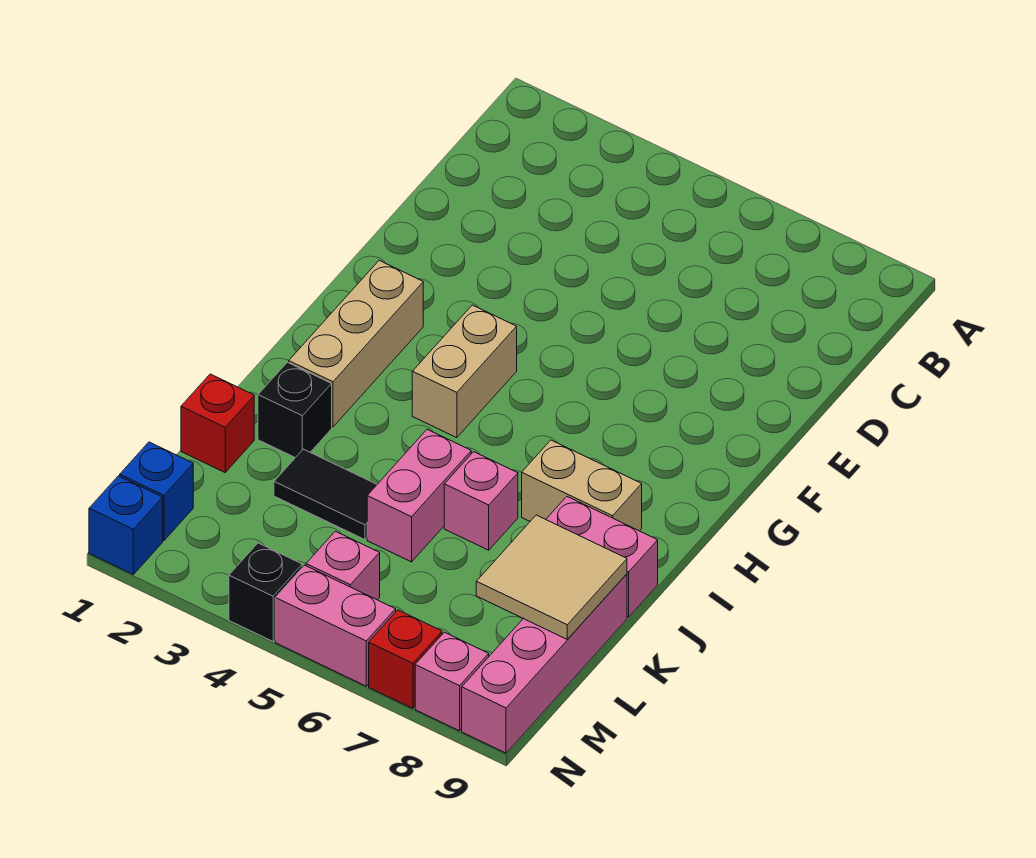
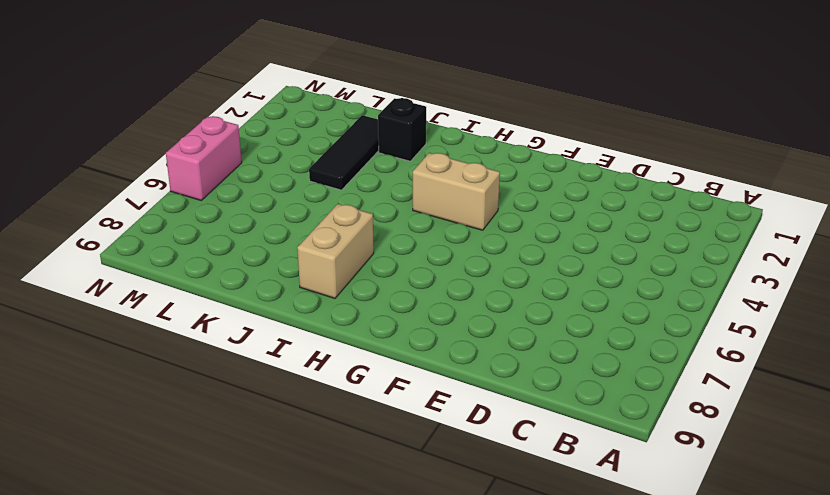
black 1x3 tile [309,115,379,190] -> black 1x2 tile [274,449,377,540]
none -> tan 1x3 brick [289,261,423,427]
none -> pink 1x2 brick [367,429,471,562]
none -> pink 1x1 brick [444,452,518,550]

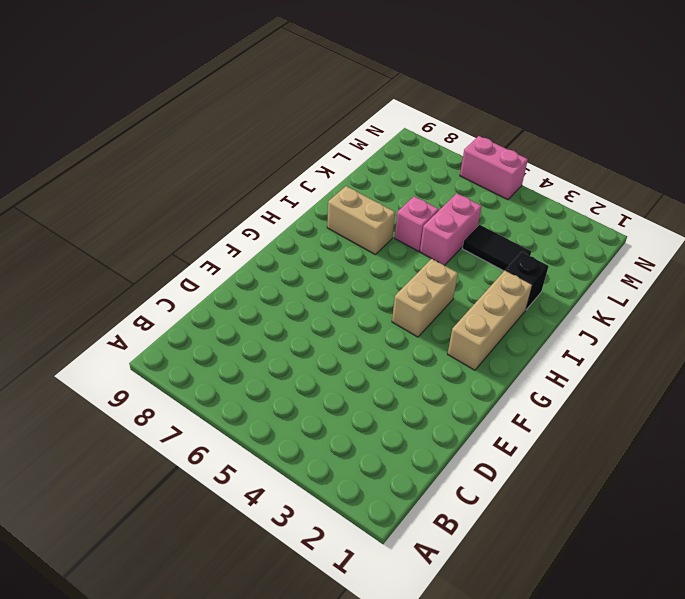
none -> pink 1x2 brick [546,497,658,617]
none -> red 1x1 brick [181,374,254,472]
none -> pink 1x4 brick [462,574,627,753]

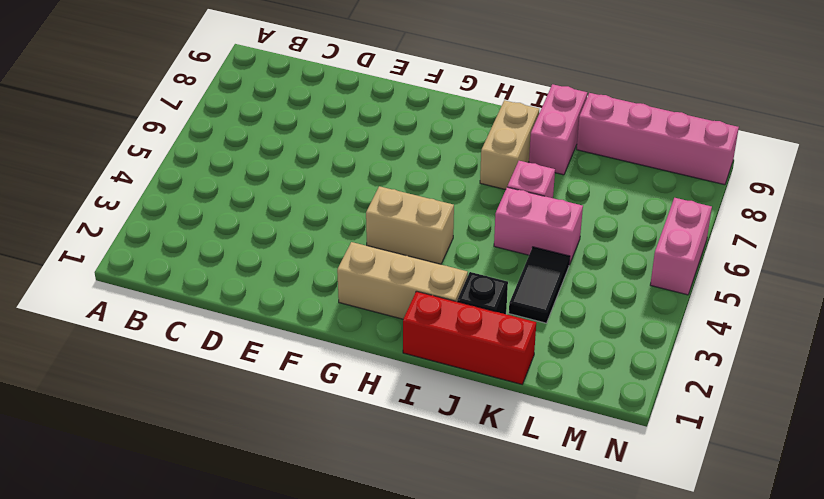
red 1x3 brick [403,291,536,384] -> red 1x1 brick [181,374,254,472]
none -> blue 1x1 brick [120,442,193,540]
none -> pink 1x1 brick [306,531,380,600]
none -> blue 1x1 brick [89,476,163,574]

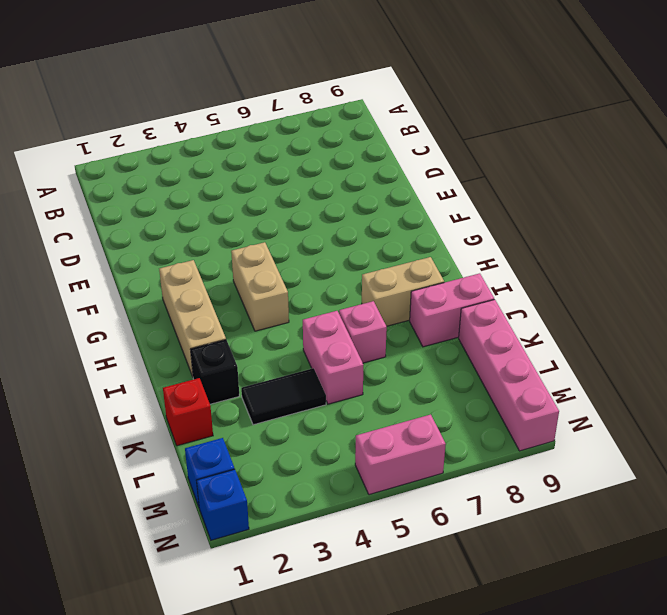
none -> pink 1x1 brick [306,531,380,600]
none -> black 1x1 brick [229,543,302,641]
none -> red 1x1 brick [369,610,442,708]

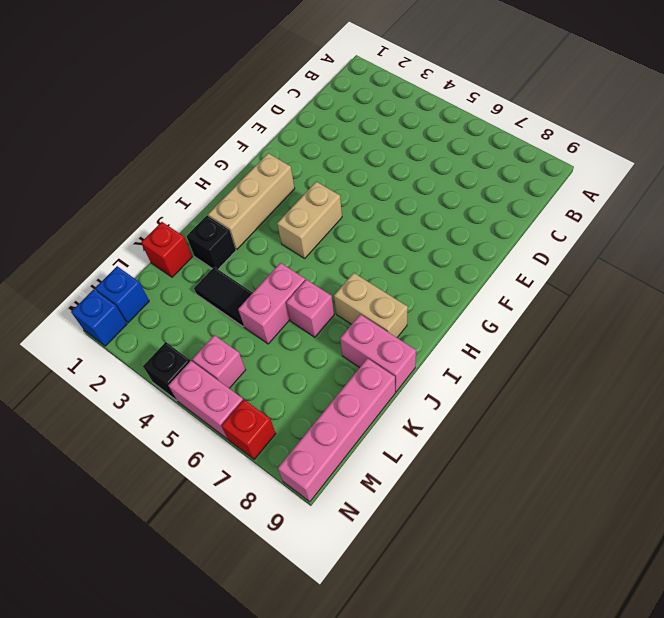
none -> pink 1x1 brick [415,632,489,731]
none -> tan 2x2 tile [476,515,627,639]

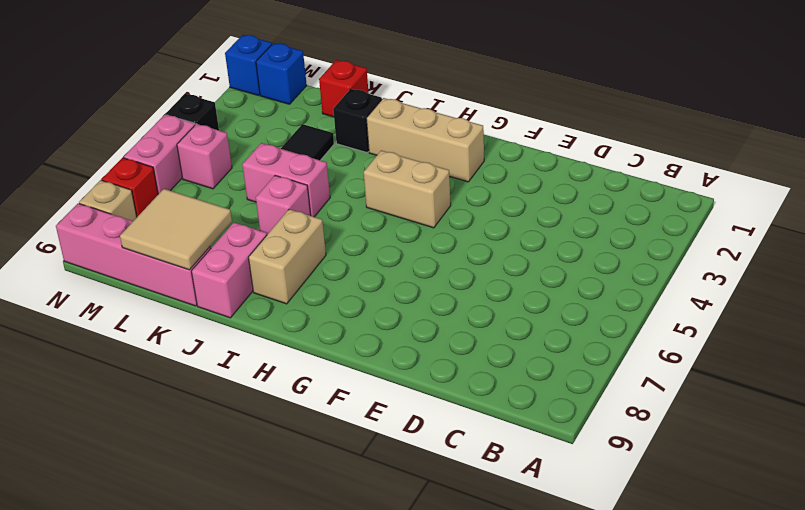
tan 1x1 brick [79,180,137,221] -> pink 1x1 brick [415,632,489,731]

